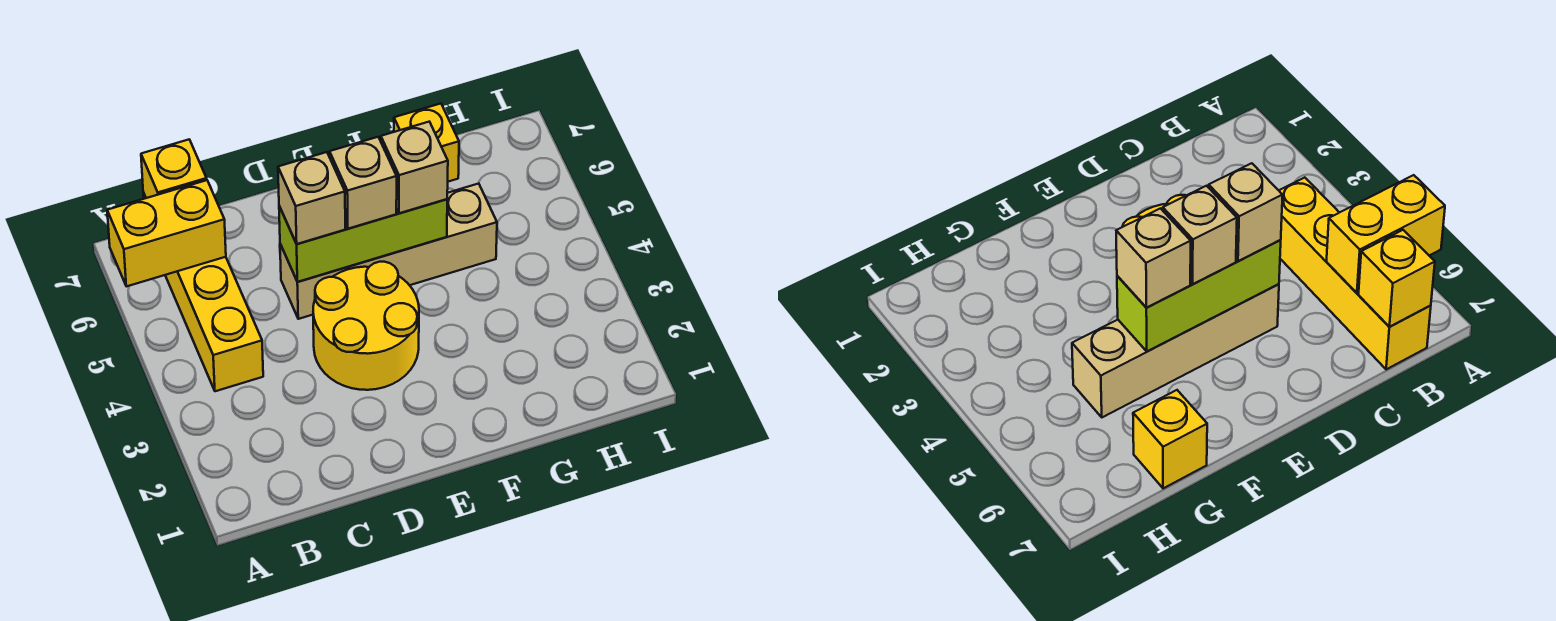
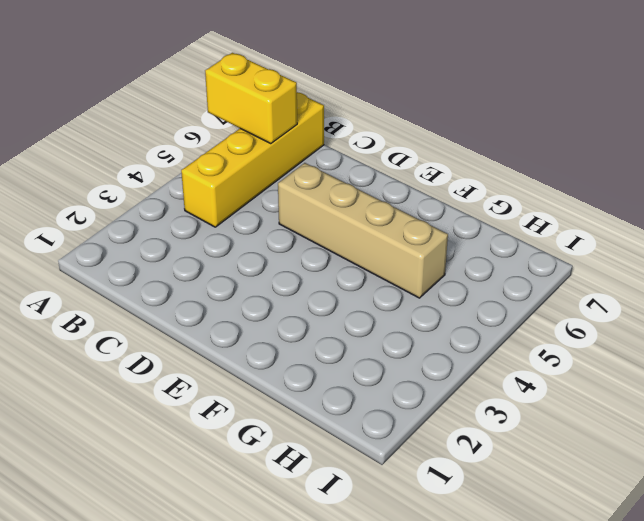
none -> yellow 2x2 round brick [313,262,419,390]
none -> yellow 1x1 brick [394,104,459,182]

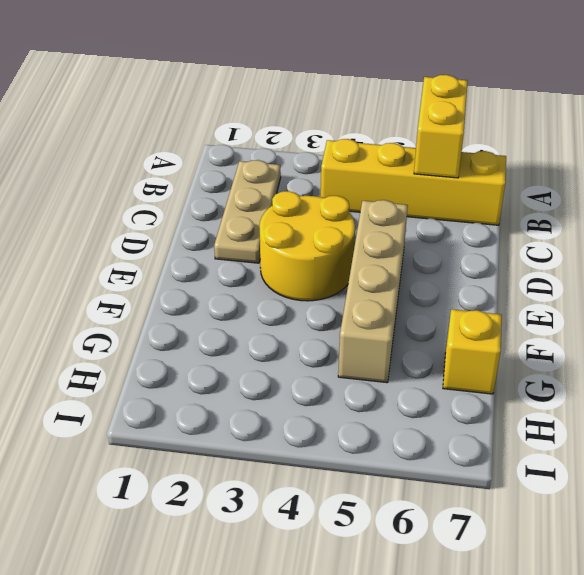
tan 1x3 plate [214,160,281,263] -> none
none -> yellow 1x1 brick [141,140,207,198]
none -> lime 1x3 brick [279,199,447,282]

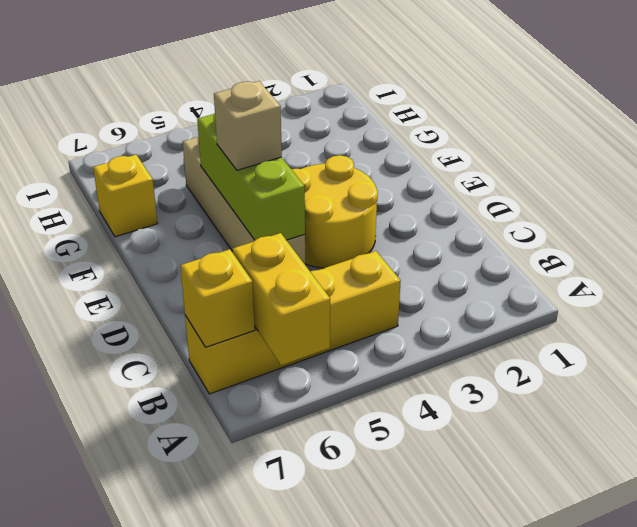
none -> tan 1x1 brick [278,152,345,244]
none -> tan 1x1 brick [381,122,448,213]

